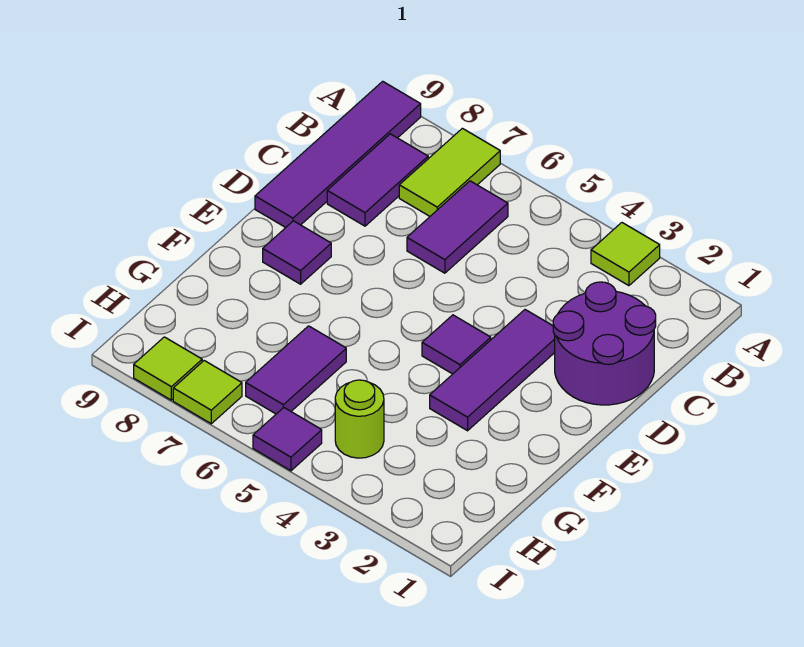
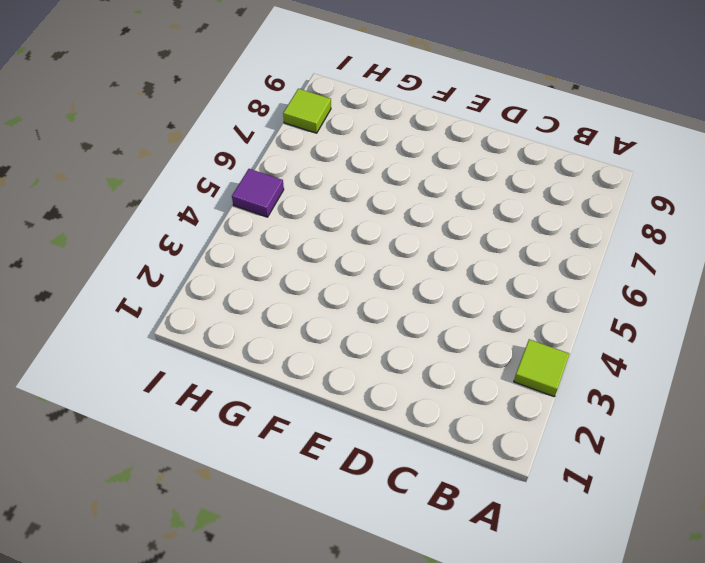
none -> lime 1x2 tile [399,128,500,216]
none -> purple 1x4 tile [255,81,421,227]
none -> purple 1x2 tile [407,181,508,273]

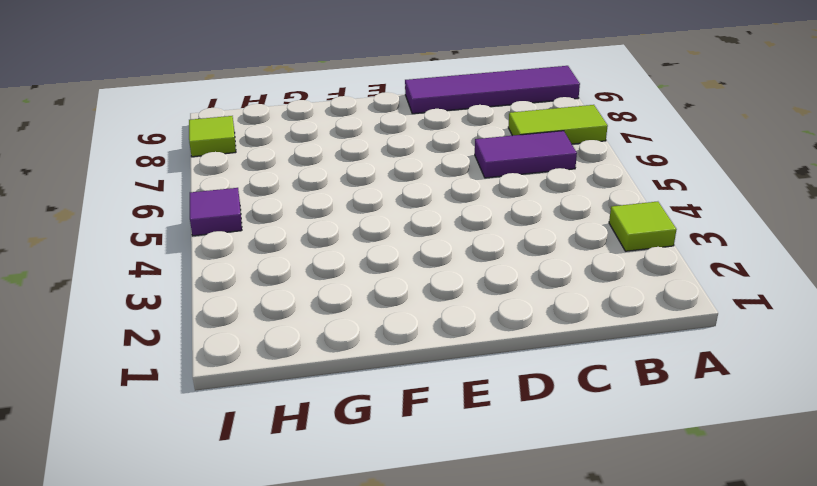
none -> purple 1x2 tile [327,134,428,226]
none -> purple 2x2 round brick [553,282,656,405]
none -> purple 1x3 tile [430,310,555,431]

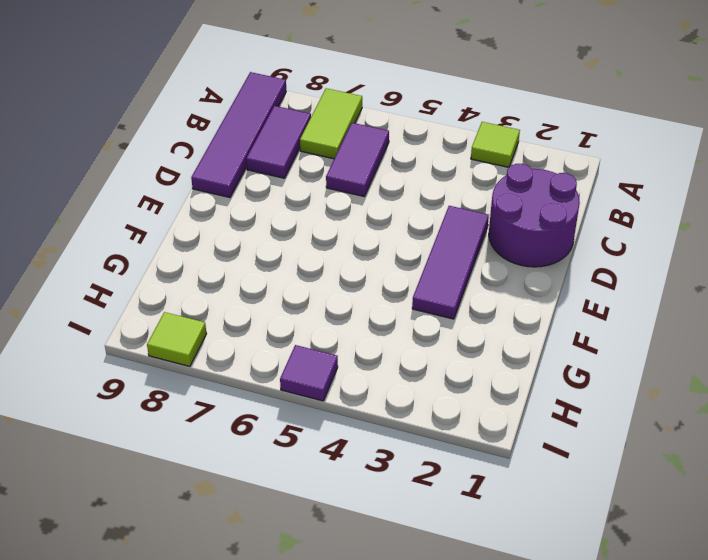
none -> purple 1x1 tile [422,315,491,374]
none -> purple 1x1 tile [263,221,331,284]
none -> purple 1x2 tile [246,326,346,414]

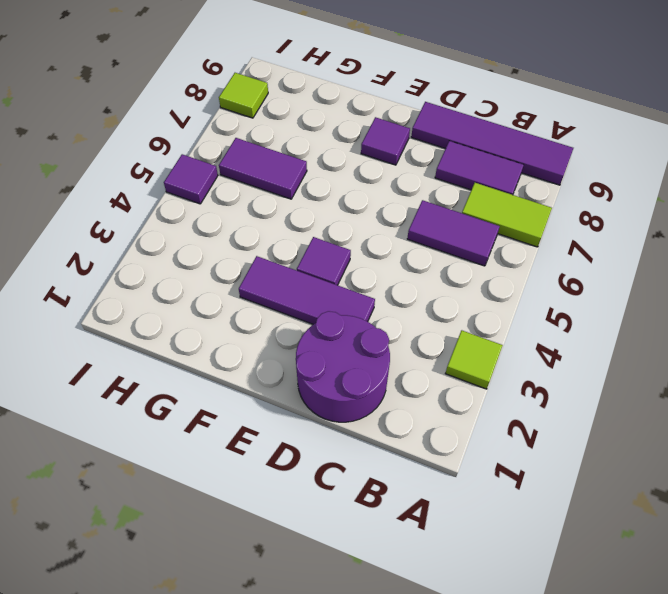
none -> lime 1x1 round brick [335,380,384,458]
none -> lime 1x1 tile [173,361,242,424]

